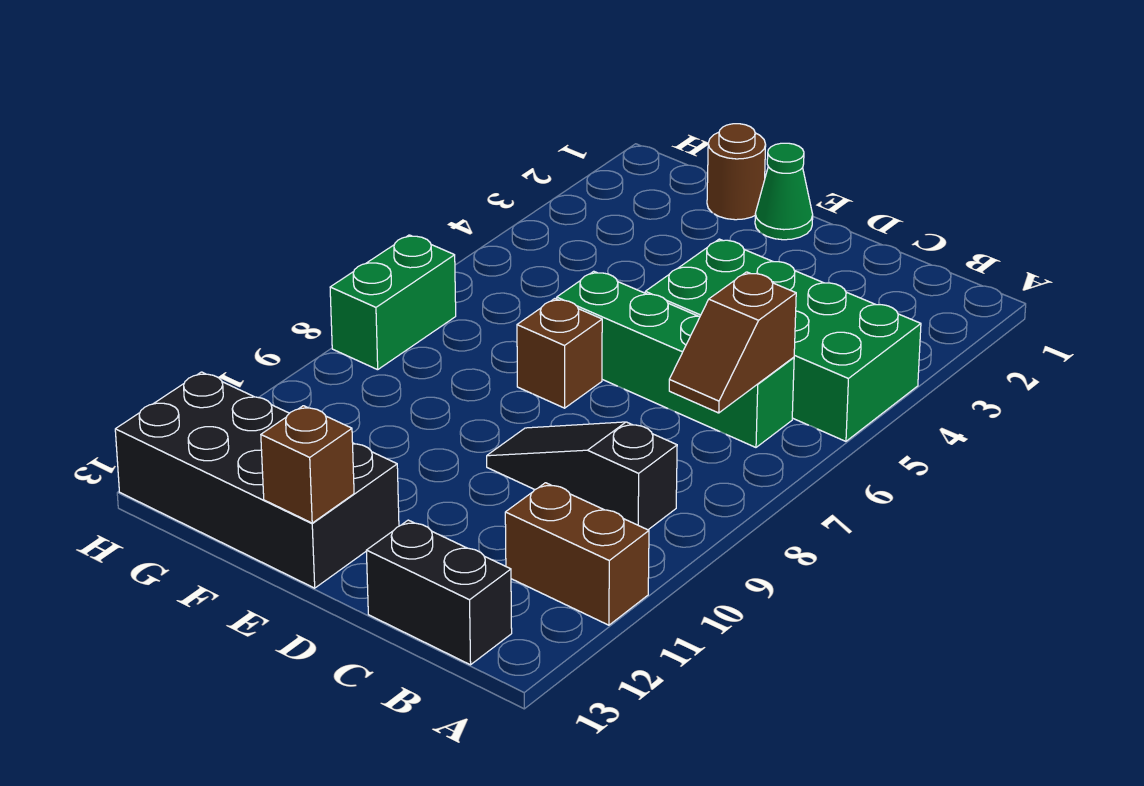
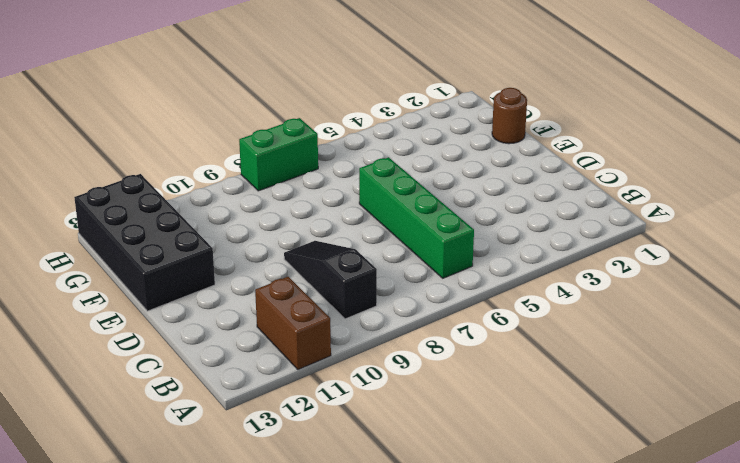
none -> green 2x4 brick [645,239,921,441]
none -> black 1x2 brick [366,520,512,665]
none -> green 1x1 cone [755,143,813,240]

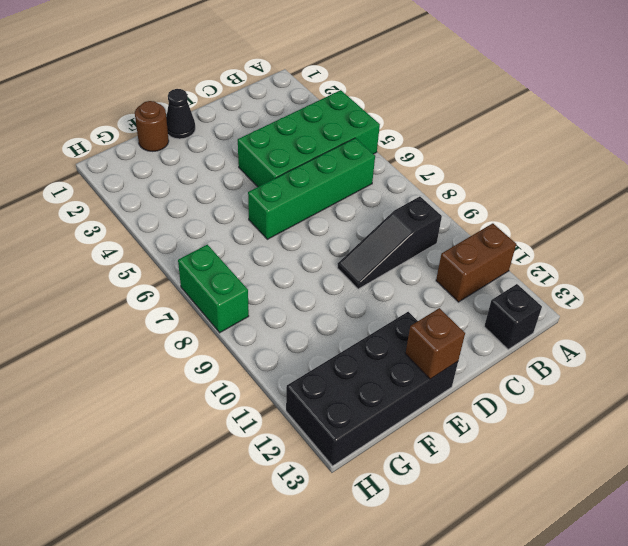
black 1x1 brick [484,284,542,349] -> black 1x2 brick [366,520,512,665]
black 1x1 cone [166,89,195,139] -> green 1x1 cone [755,143,813,240]
none -> brown 1x1 brick [517,299,602,408]
none -> brown 1x2 slope [669,272,796,413]

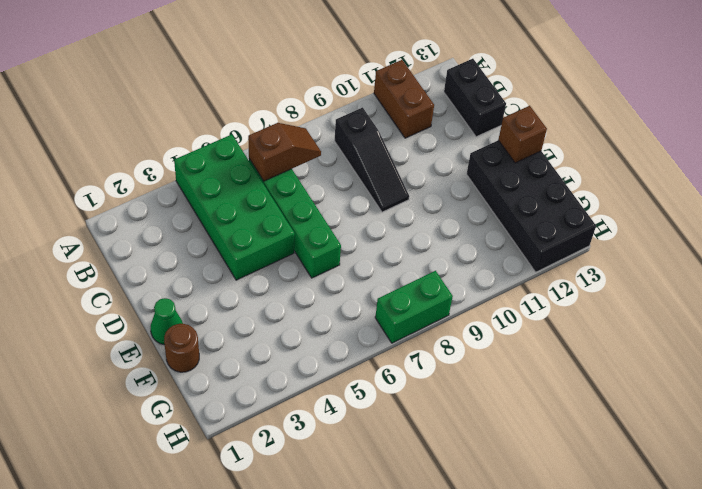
none -> brown 1x1 brick [517,299,602,408]

